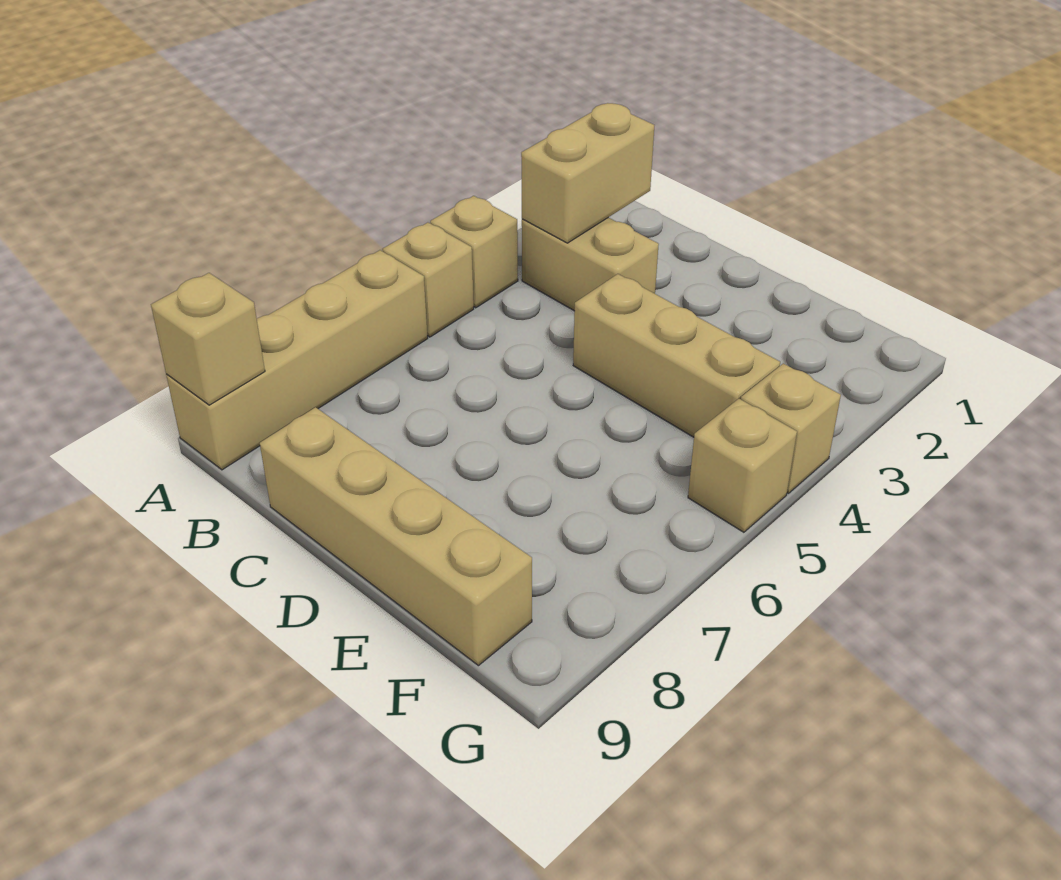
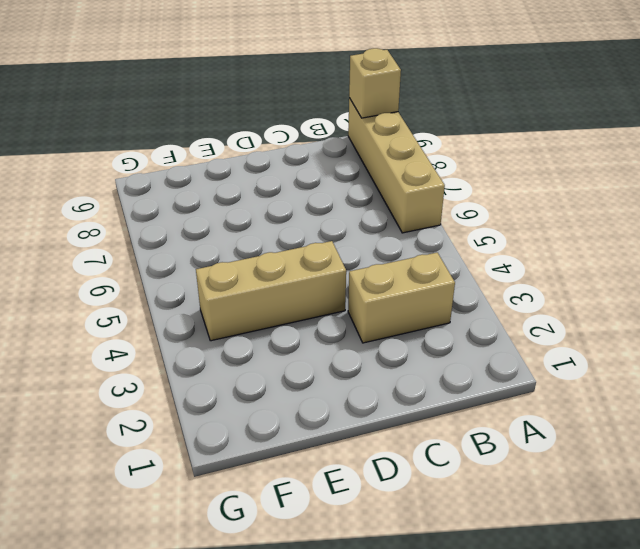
none -> tan 1x1 brick [430,196,518,308]
none -> tan 1x1 brick [382,222,474,337]

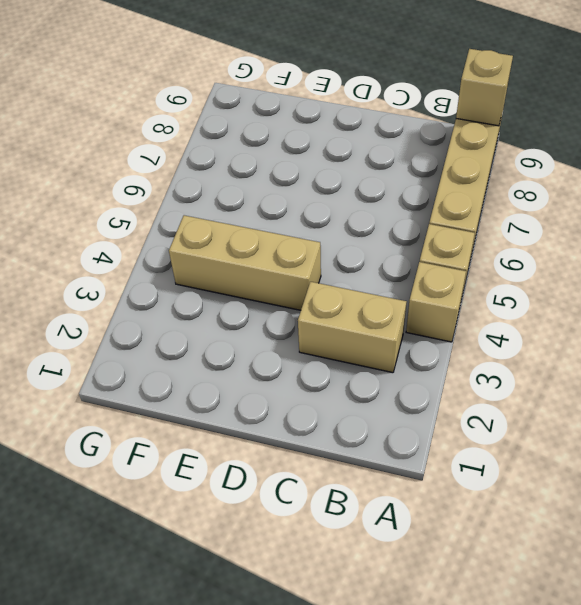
none -> tan 1x4 brick [260,407,532,666]
none -> tan 1x1 brick [741,363,841,493]

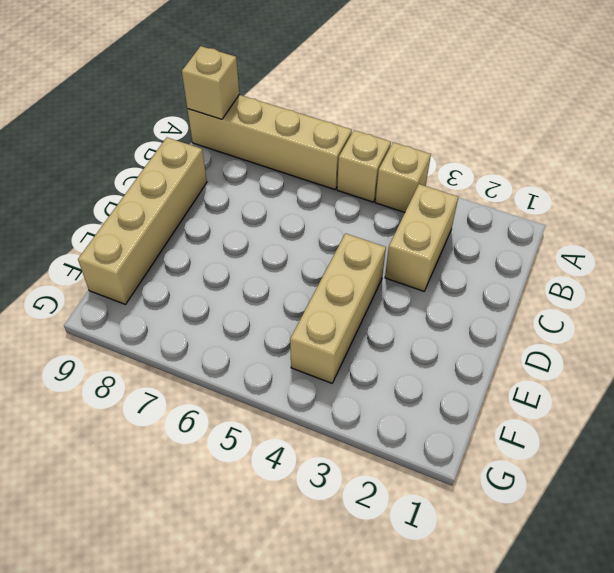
none -> tan 1x1 brick [741,363,841,493]
none -> tan 1x1 brick [688,399,797,532]

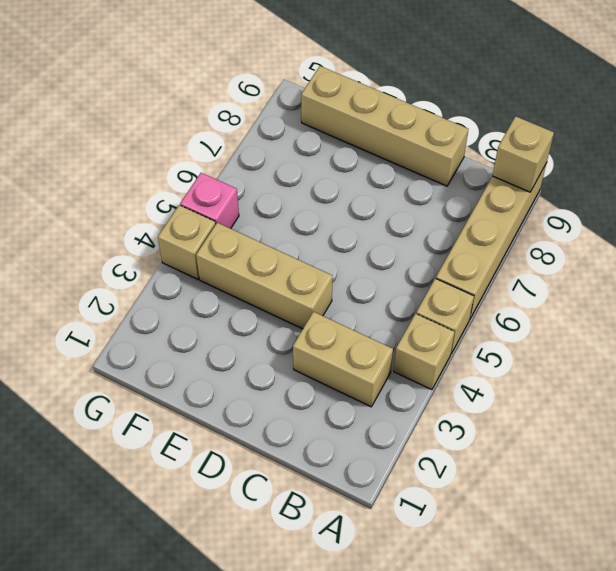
pink 1x1 brick [180,173,239,229] -> tan 1x1 brick [688,399,797,532]
none -> tan 1x2 brick [521,103,654,243]

